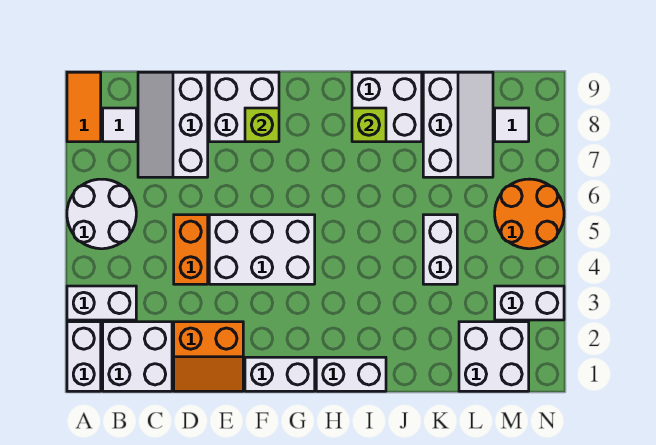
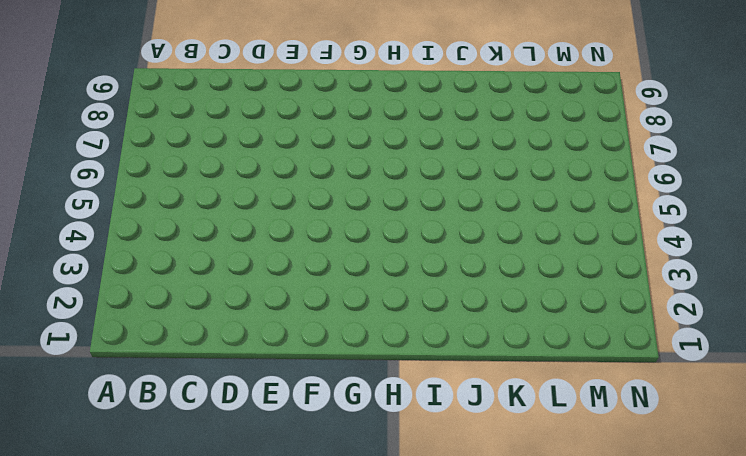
none -> white 1x2 brick [67,322,101,391]
none -> white 1x2 brick [67,286,136,320]
none -> white 2x2 round brick [67,179,136,249]

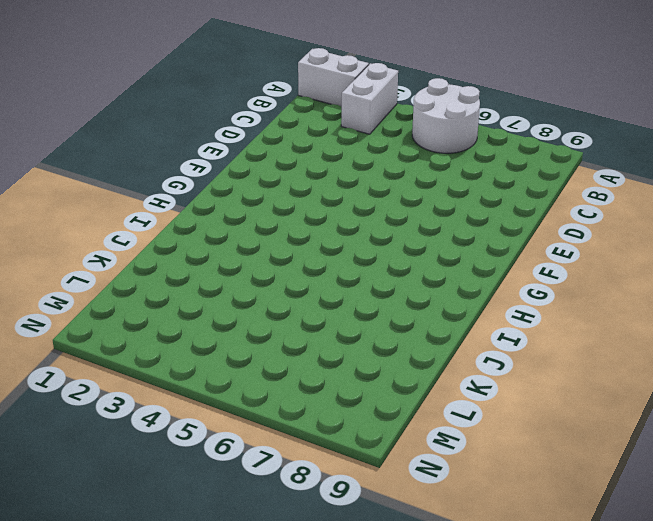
none -> orange 1x2 tile [67,72,101,142]
none -> white 2x2 brick [103,322,172,391]
none -> white 1x1 tile [103,108,136,142]

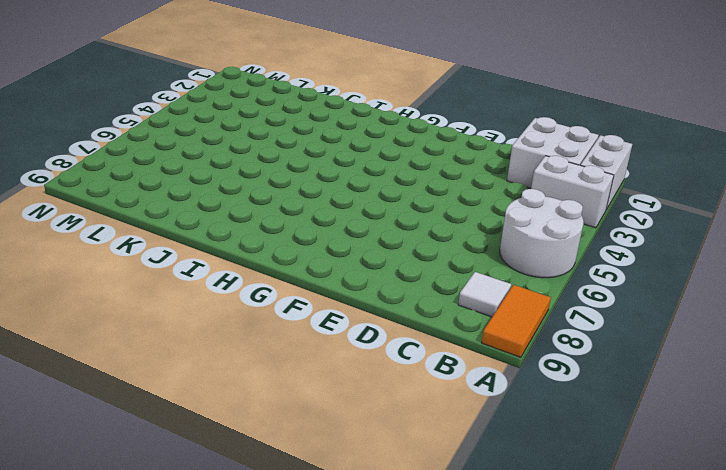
none -> white 2x3 slope [138,72,208,177]
none -> orange 2x2 slope [174,322,243,391]
none -> orange 1x2 brick [174,215,208,284]

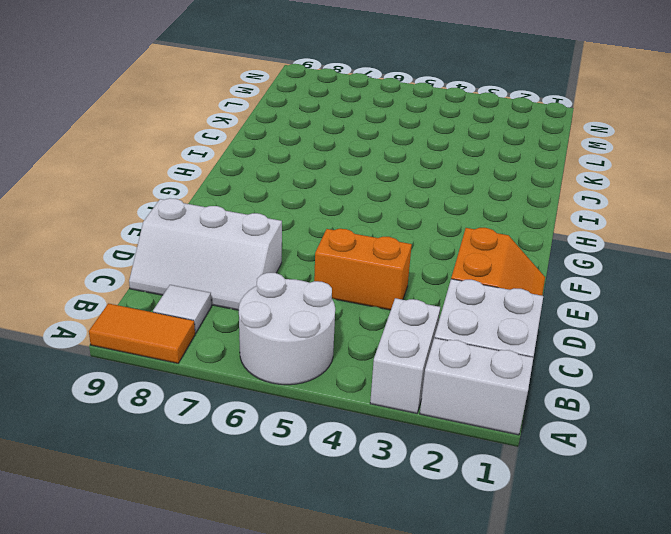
none -> white 2x3 brick [209,215,315,284]
none -> white 2x2 brick [209,72,279,142]
none -> white 1x2 brick [245,357,315,391]

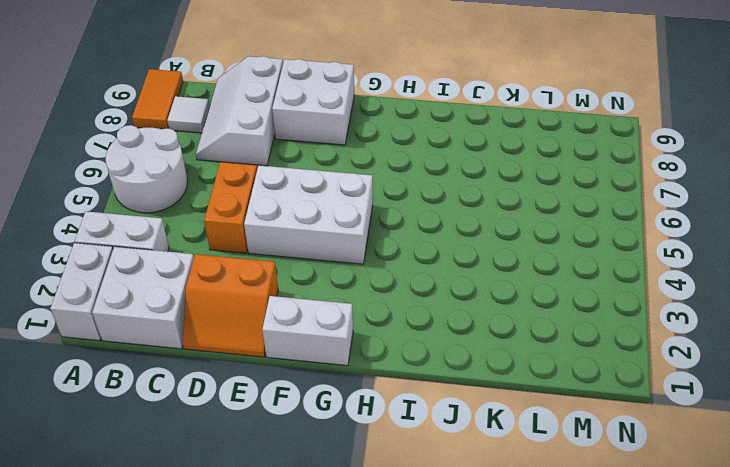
none -> white 1x2 brick [316,357,386,391]
none -> white 2x2 brick [352,72,422,142]
none -> white 1x2 brick [423,215,457,284]

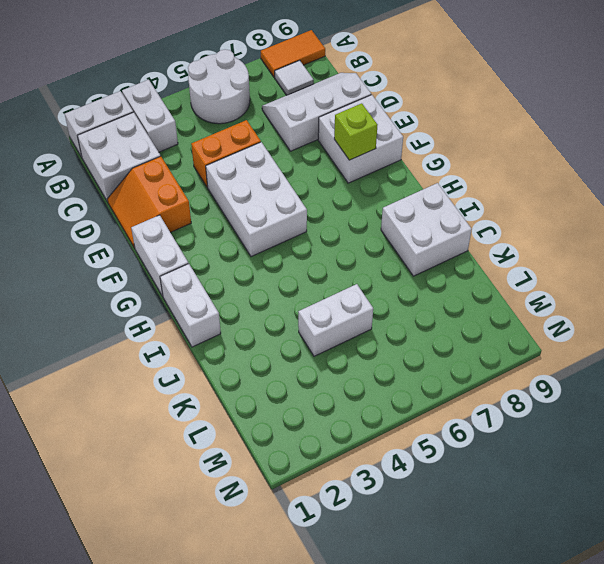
none -> white 2x3 slope [423,72,493,177]
none -> white 2x2 brick [459,322,529,391]
none -> white 1x2 brick [495,286,564,320]

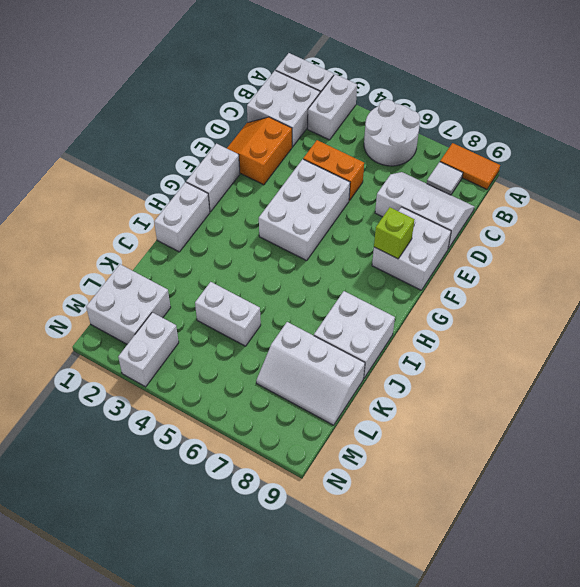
none -> orange 2x2 round brick [495,179,564,249]
none -> white 1x1 tile [495,108,529,142]
none -> lime 1x1 brick [352,108,386,142]

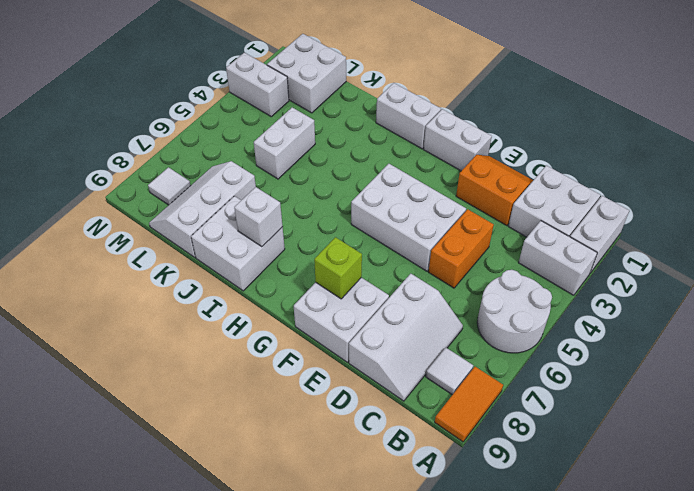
white 1x1 brick [234,187,283,247] -> lime 1x1 brick [352,108,386,142]
none -> orange 2x2 round brick [495,179,564,249]

